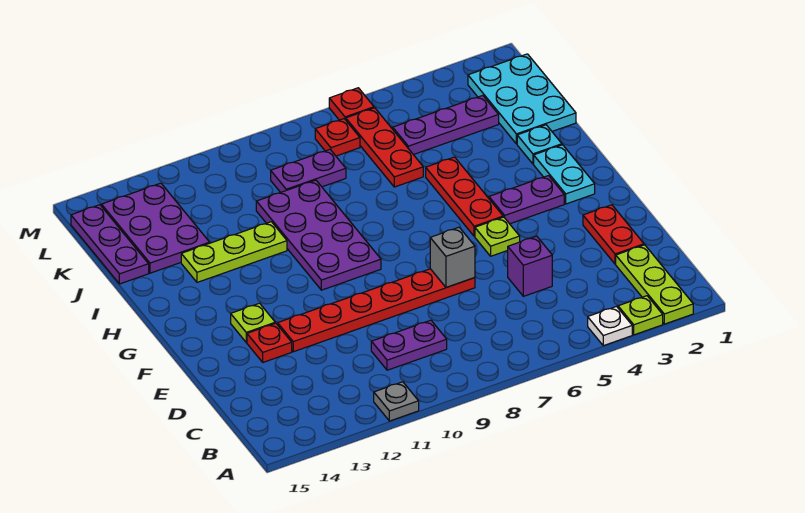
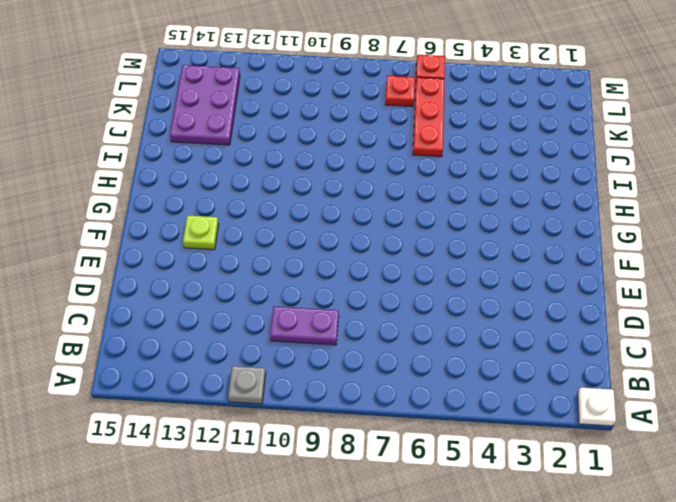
white 1x1 plate [578,388,616,426] -> white 1x1 plate moved to [588,307,632,346]
none -> lime 1x3 plate [616,245,693,324]
none -> lime 1x1 plate [618,296,663,335]
none -> red 1x2 plate [583,205,644,264]

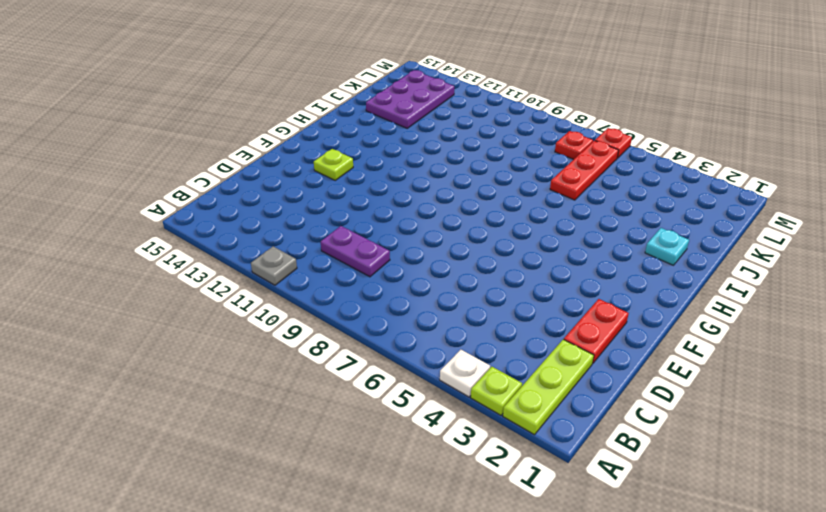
none -> purple 1x1 brick [508,236,552,296]
none -> red 1x6 plate [278,269,475,352]
none -> red 1x1 plate [247,323,292,362]

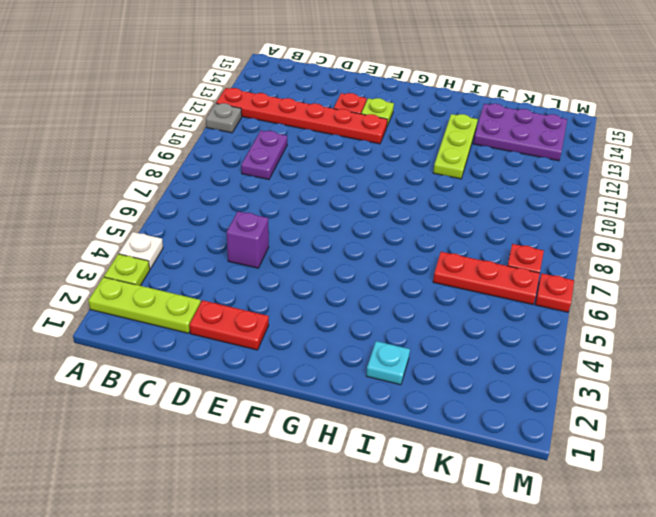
red 1x6 plate [216,88,387,144] -> red 1x6 plate turned to [278,269,475,352]
none -> lime 1x1 plate [475,217,520,256]
none -> cyan 1x2 plate [534,145,595,204]
none -> purple 1x2 plate [489,176,564,224]

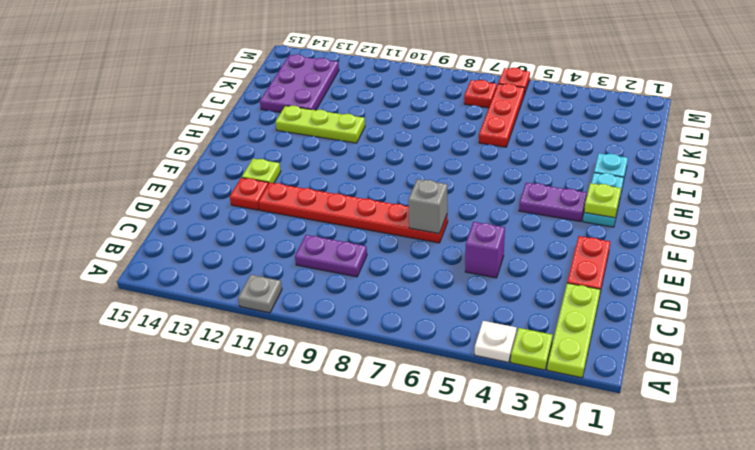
lime 1x1 plate [584,183,621,218] -> lime 1x1 plate moved to [475,217,520,256]
none -> red 1x3 plate [426,157,503,236]
none -> purple 2x4 plate [256,180,381,290]
none -> cyan 2x3 plate [468,54,576,144]

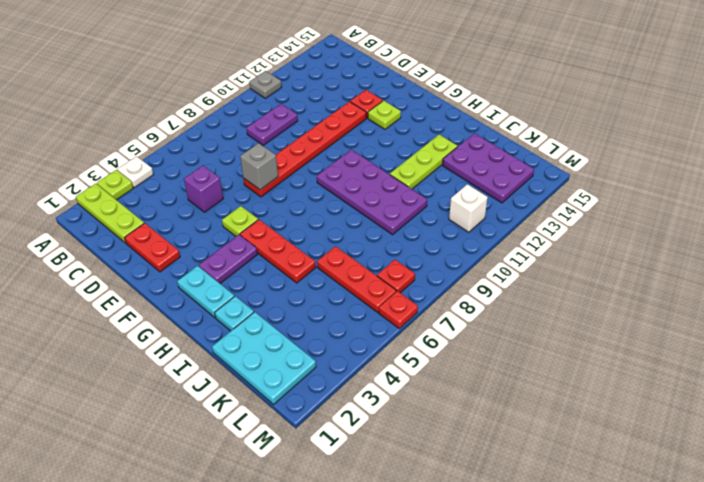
white 1x1 brick [449,184,488,232] -> none
none -> purple 1x3 plate [71,205,149,284]
none -> purple 1x3 plate [393,96,499,155]
none -> purple 1x2 plate [271,150,346,192]

